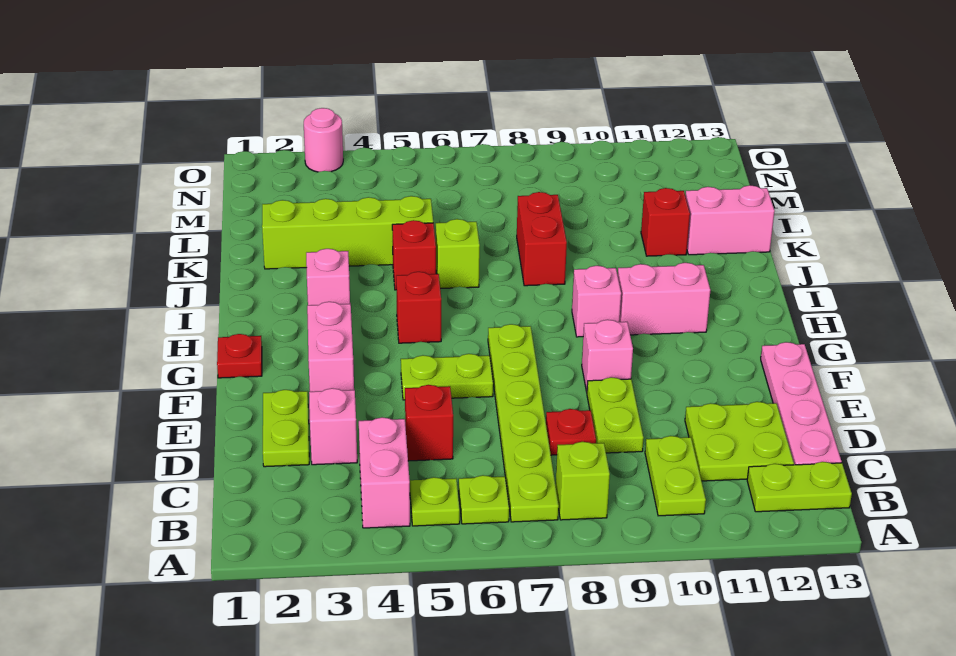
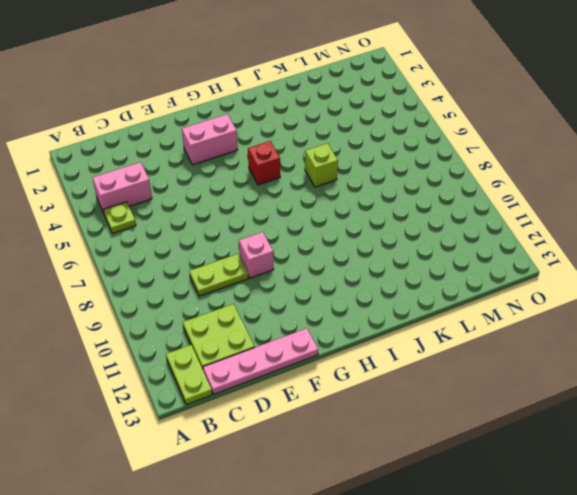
none -> lime 1x1 plate [459,475,509,524]
none -> lime 1x6 plate [488,324,559,522]
none -> lime 1x1 brick [556,442,610,520]

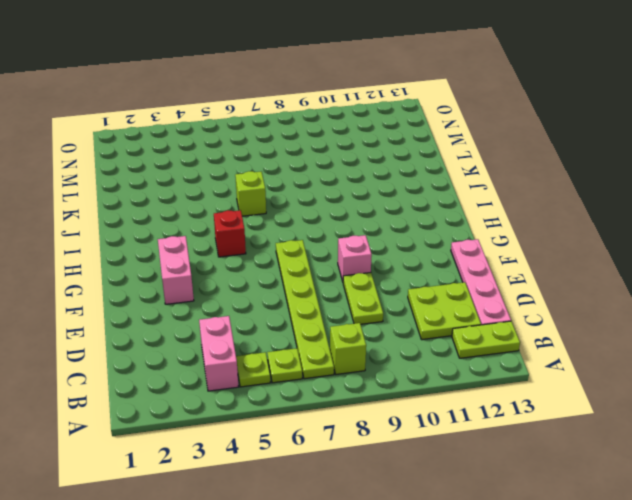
none -> lime 1x2 plate [645,436,706,516]
none -> lime 1x2 plate [263,390,309,467]
none -> pink 1x1 brick [309,388,357,465]

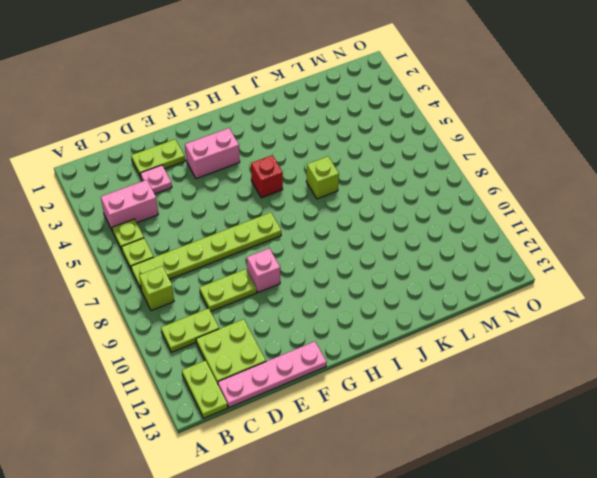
pink 1x1 plate [140,165,172,194] -> pink 1x1 brick [309,388,357,465]
none -> red 1x1 brick [405,385,453,461]
none -> red 1x1 plate [546,409,596,455]
none -> lime 1x2 plate [401,354,493,400]

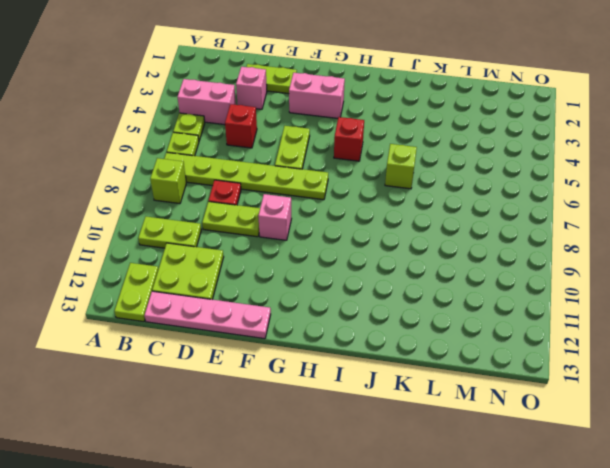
none -> red 1x1 plate [217,334,262,378]
none -> pink 1x1 brick [572,266,621,337]
none -> pink 1x2 brick [617,263,711,335]

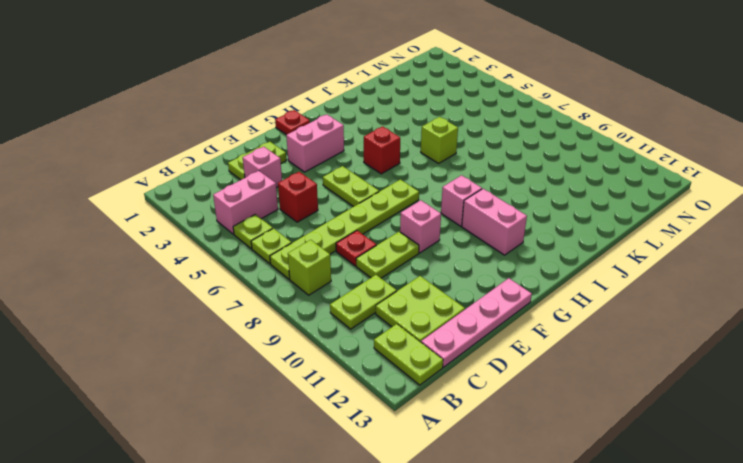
none -> pink 1x1 brick [306,249,350,305]
none -> red 1x1 brick [392,220,436,290]
none -> red 1x2 brick [517,192,567,286]

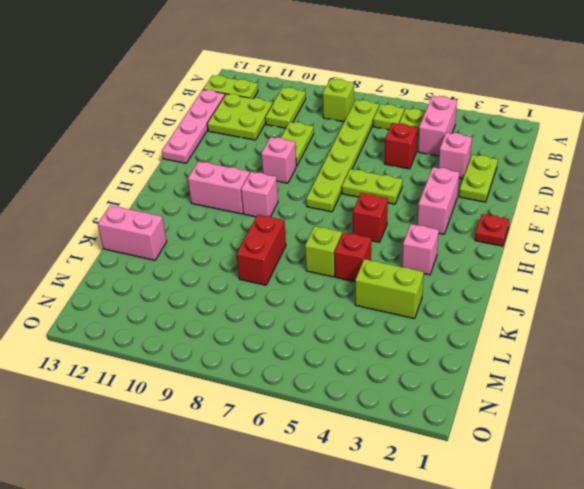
lime 1x2 brick [355,259,424,319] -> lime 1x4 brick [262,196,433,269]
none -> red 1x1 plate [546,409,596,455]
none -> red 1x1 brick [641,188,690,256]
none -> pink 1x1 round brick [304,108,343,172]

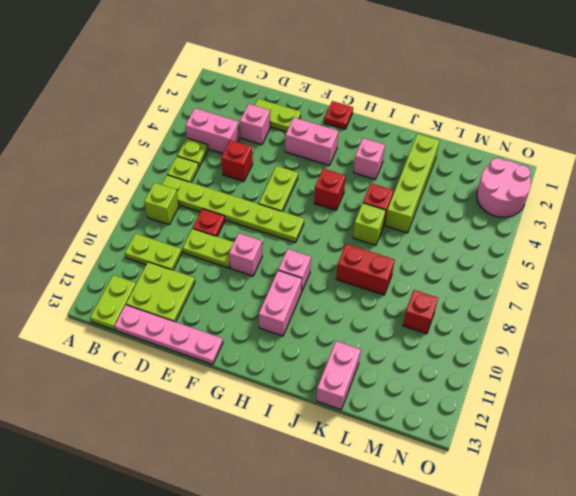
red 1x1 brick [403,290,438,334] -> red 1x1 brick moved to [641,188,690,256]
pink 2x2 round brick [477,158,531,217] -> pink 1x1 round brick [304,108,343,172]

